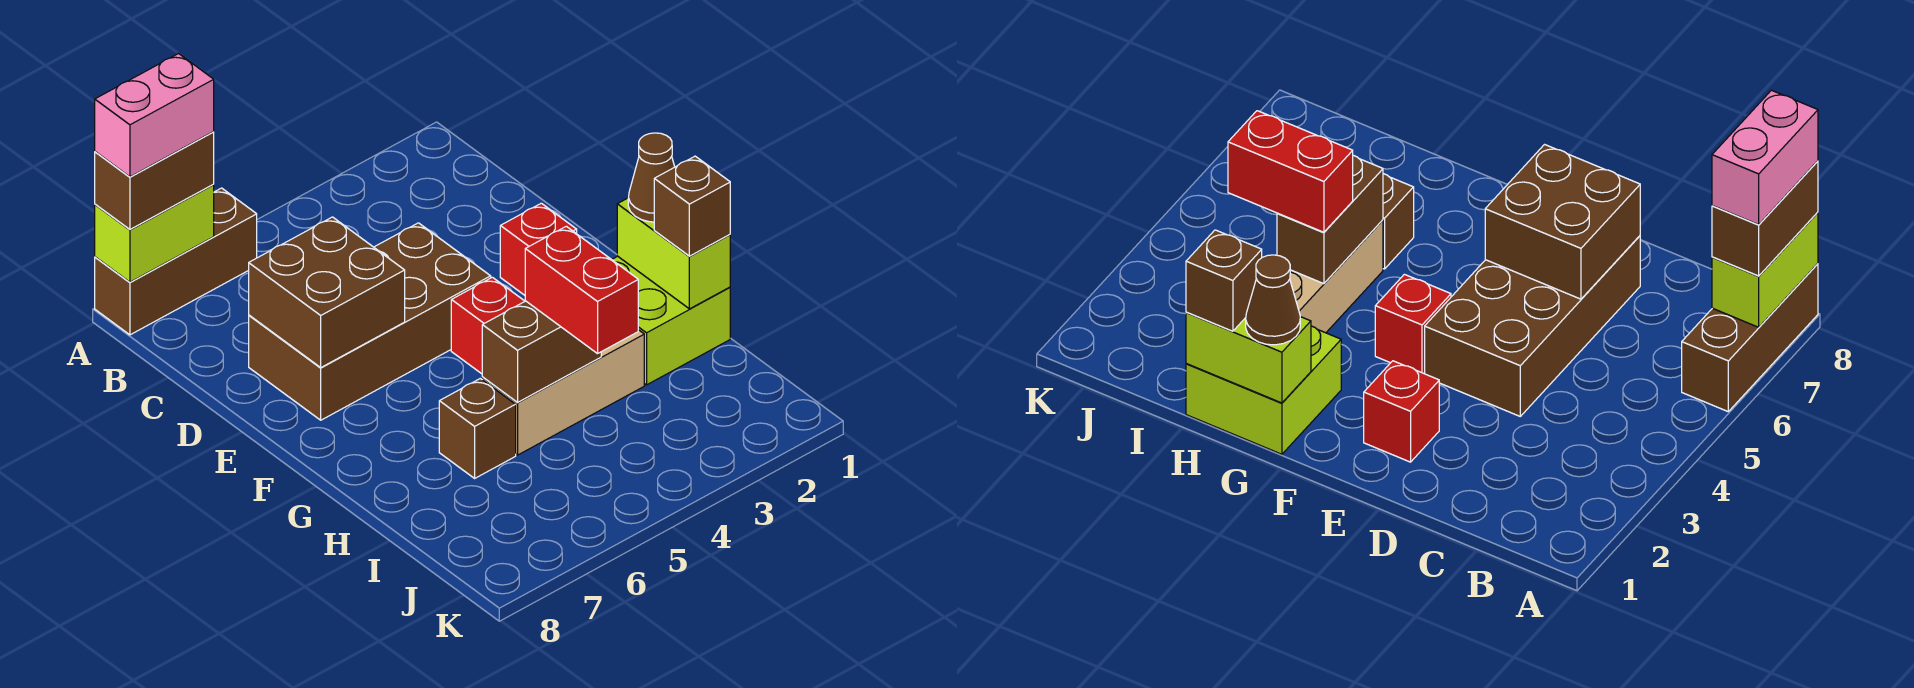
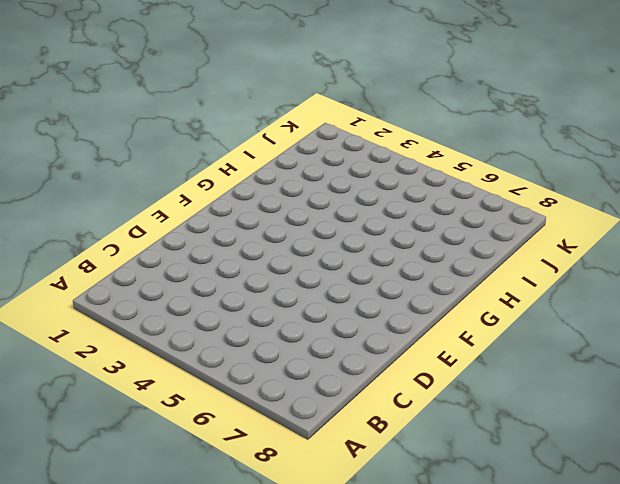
none -> brown 1x3 brick [95,188,257,335]
none -> brown 2x4 brick [249,223,491,420]
none -> red 1x1 brick [500,203,577,295]

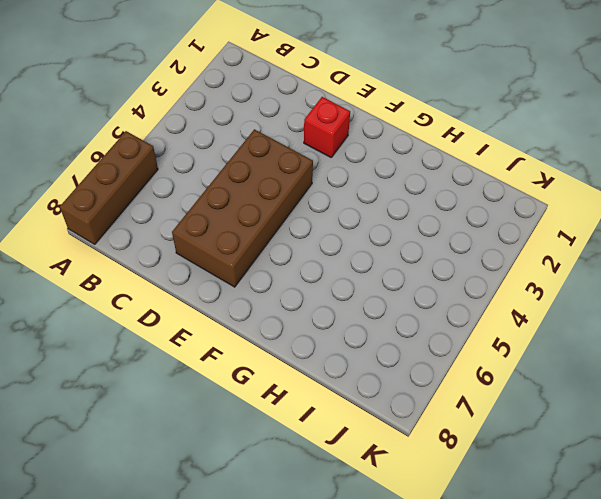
none -> red 1x1 brick [451,277,525,374]
none -> lime 2x2 brick [612,256,730,385]
none -> tan 1x3 brick [482,330,644,455]

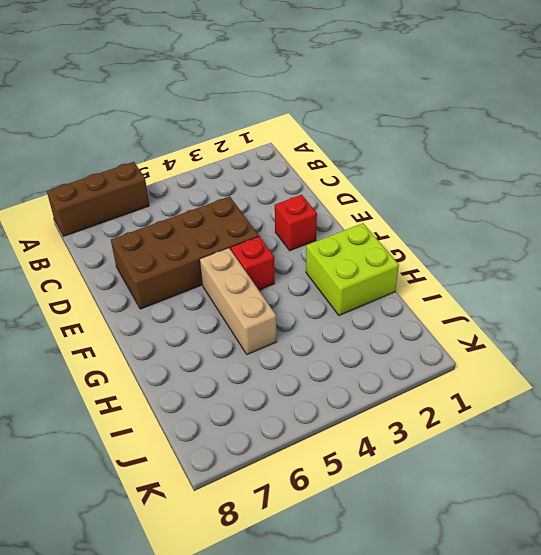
tan 1x3 brick [200,248,277,355] -> tan 1x3 brick turned to [482,330,644,455]
none -> brown 1x1 brick [439,379,516,478]
none -> lime 1x2 brick [95,184,214,282]
none -> brown 2x2 brick [249,217,405,367]

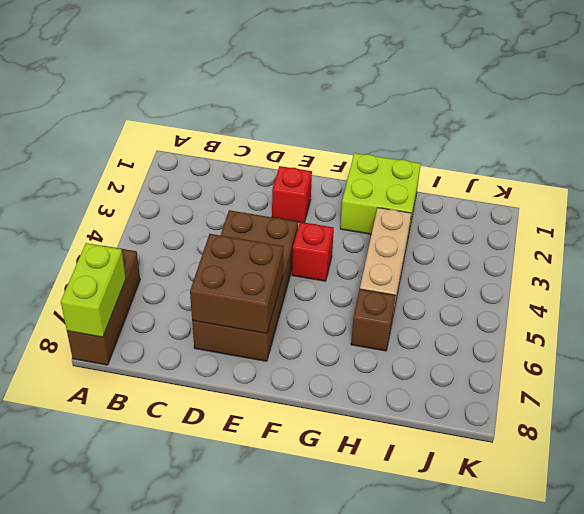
none -> lime 1x2 brick [617,198,730,309]
none -> brown 1x2 brick [482,301,601,402]
none -> brown 1x2 brick [95,132,214,229]

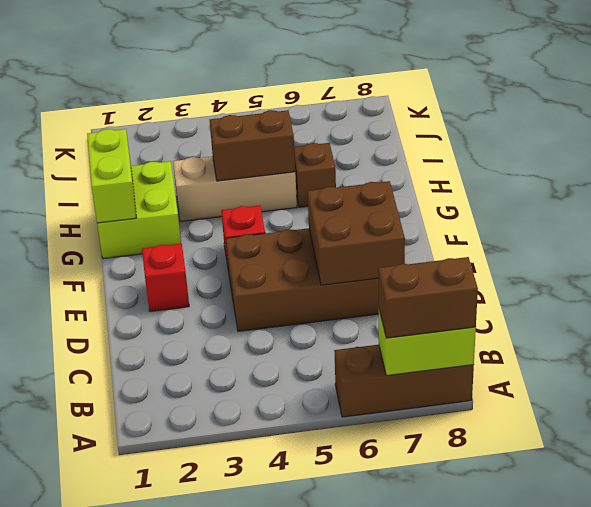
none -> brown 1x1 cone [628,133,675,222]
none -> brown 1x1 brick [654,156,730,256]
none -> red 1x2 brick [525,226,638,354]

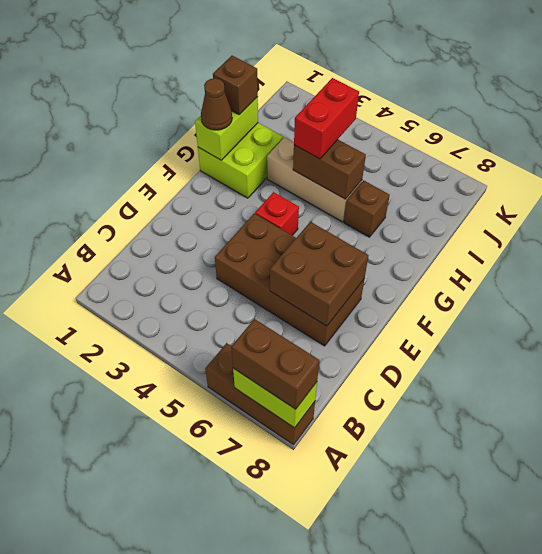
none -> red 1x1 brick [500,203,577,295]
none -> pink 1x2 brick [95,54,214,177]

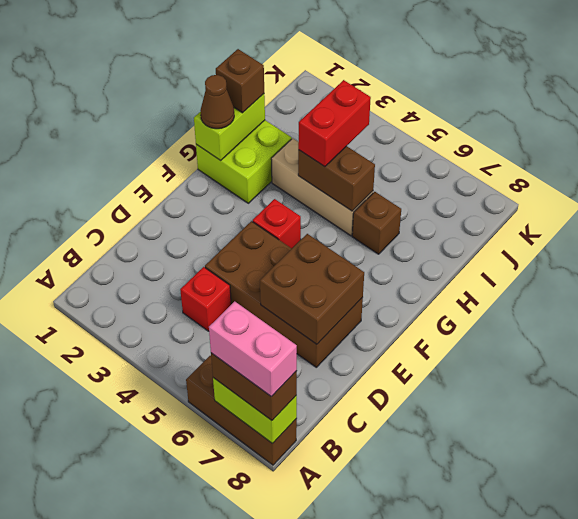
red 1x1 brick [180,267,231,331] -> red 1x1 brick moved to [500,203,577,295]

